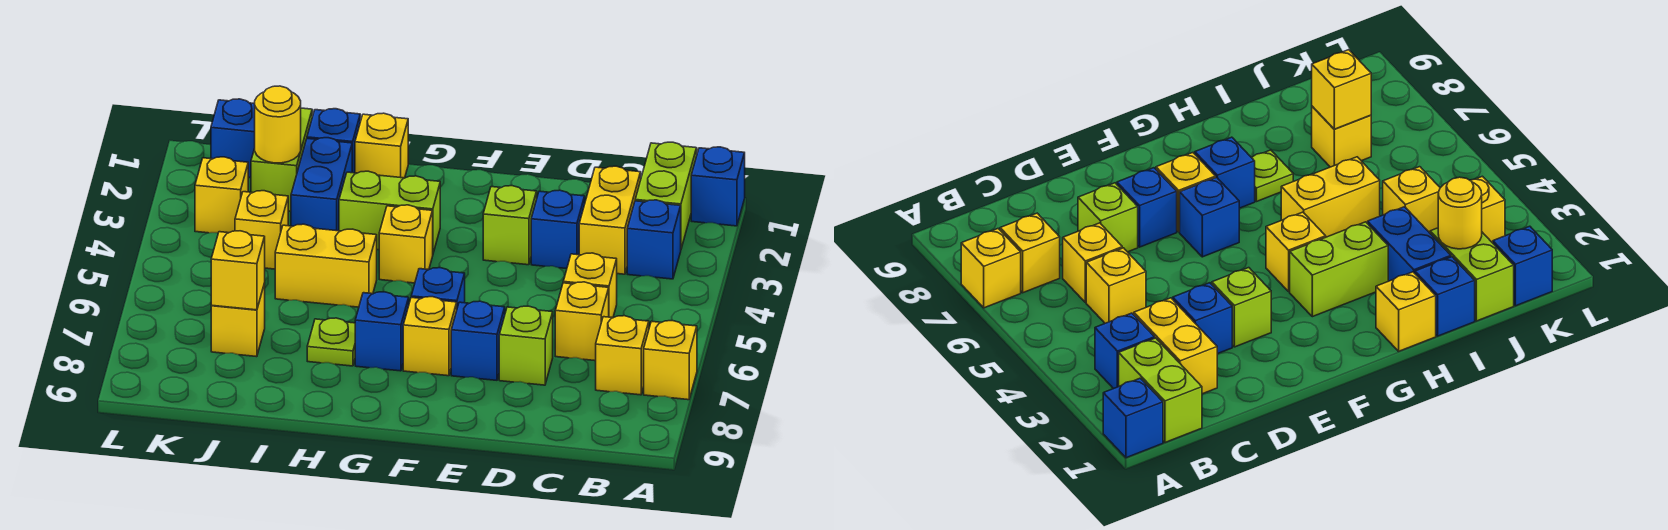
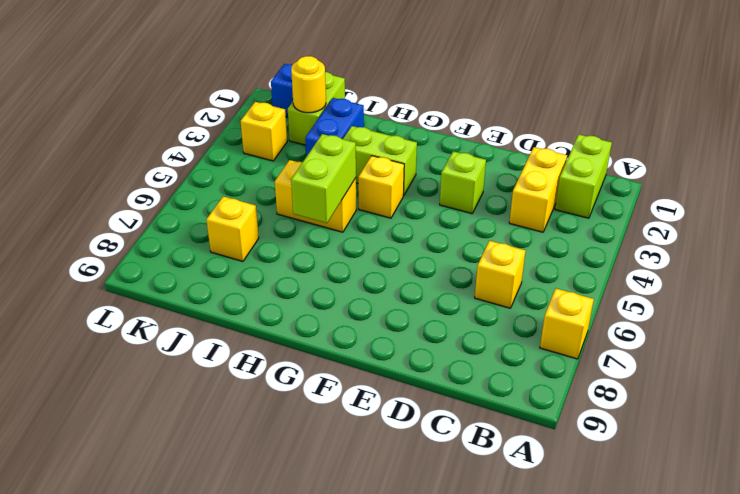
lime 1x2 brick [291,134,356,223] -> none
none -> blue 1x1 brick [691,147,745,226]
none -> blue 1x1 brick [627,200,681,279]
none -> yellow 1x1 brick [596,316,649,395]

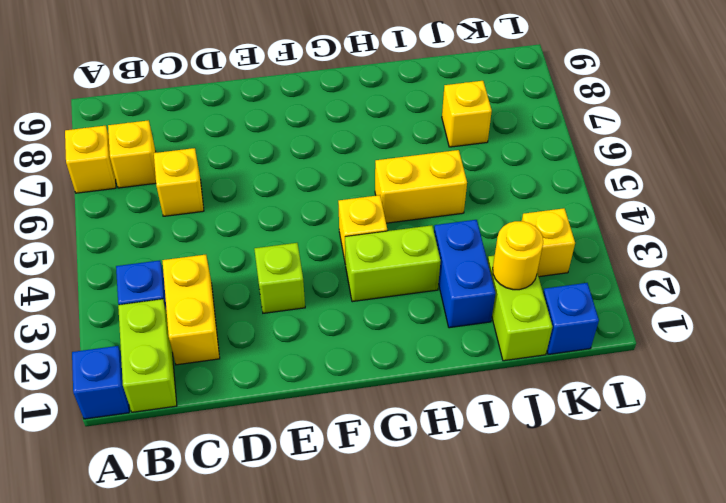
none -> yellow 1x1 brick [563,253,617,318]
none -> blue 1x1 brick [531,190,585,269]
none -> lime 1x1 brick [499,306,553,385]

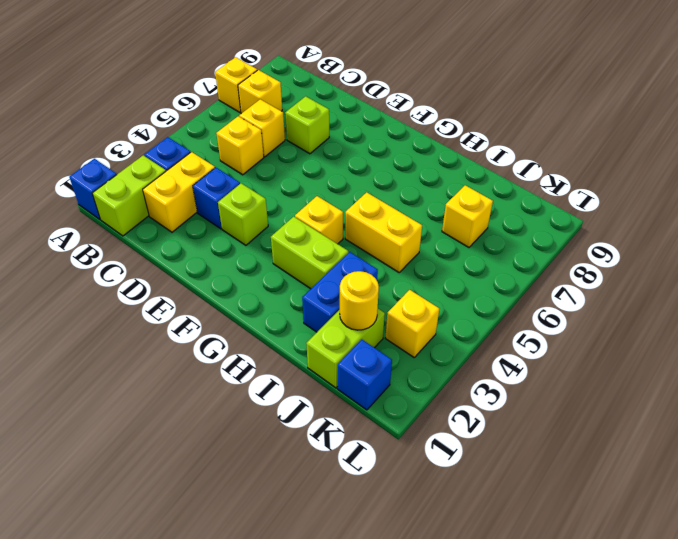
none -> blue 1x1 brick [451,301,505,380]
none -> blue 1x1 brick [411,268,465,308]
none -> yellow 1x1 brick [403,297,457,376]

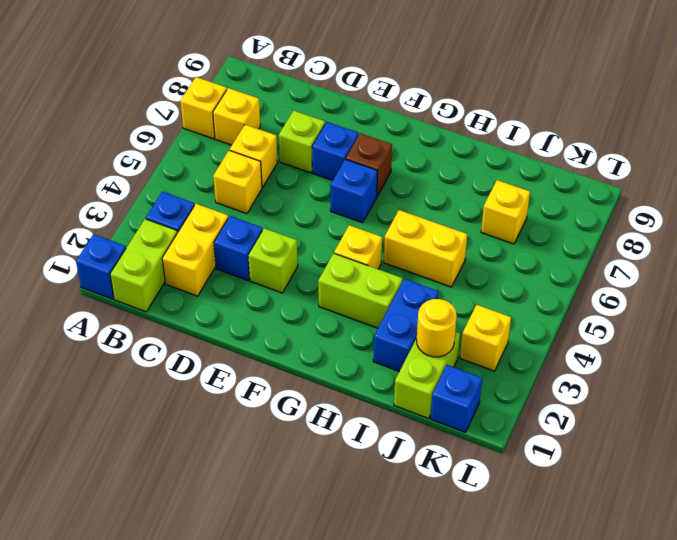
brown 1x1 brick [346,133,392,196] -> yellow 1x1 brick [403,297,457,376]
none -> blue 1x1 brick [355,292,409,371]
none -> yellow 1x1 brick [355,113,408,178]
none -> lime 1x1 plate [307,318,355,366]

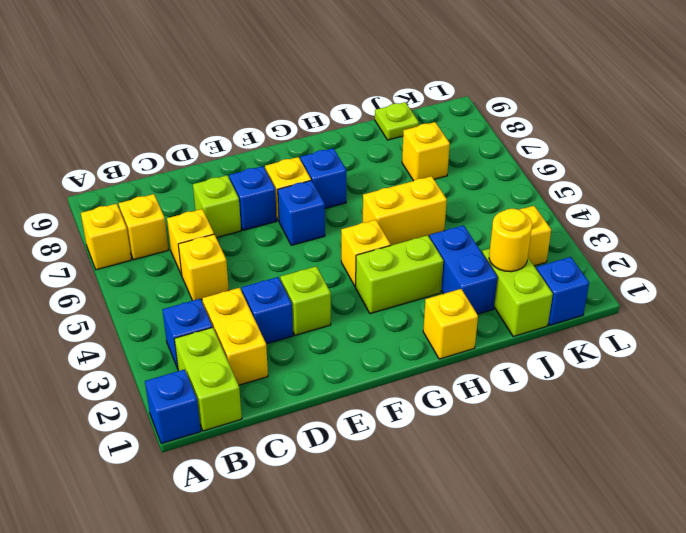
lime 1x1 plate [375,102,419,140] -> lime 1x1 plate moved to [307,318,355,366]
none -> blue 1x1 brick [307,109,360,173]
none -> yellow 1x1 brick [235,191,288,269]
none -> yellow 1x1 brick [211,231,265,310]

